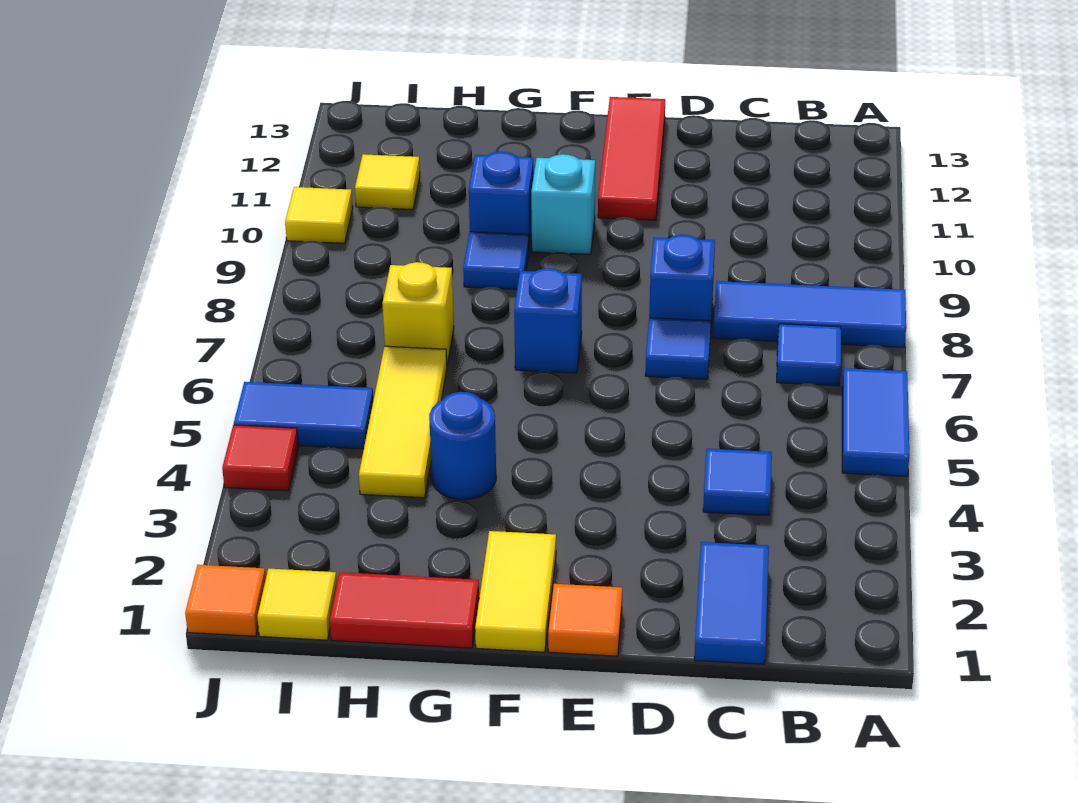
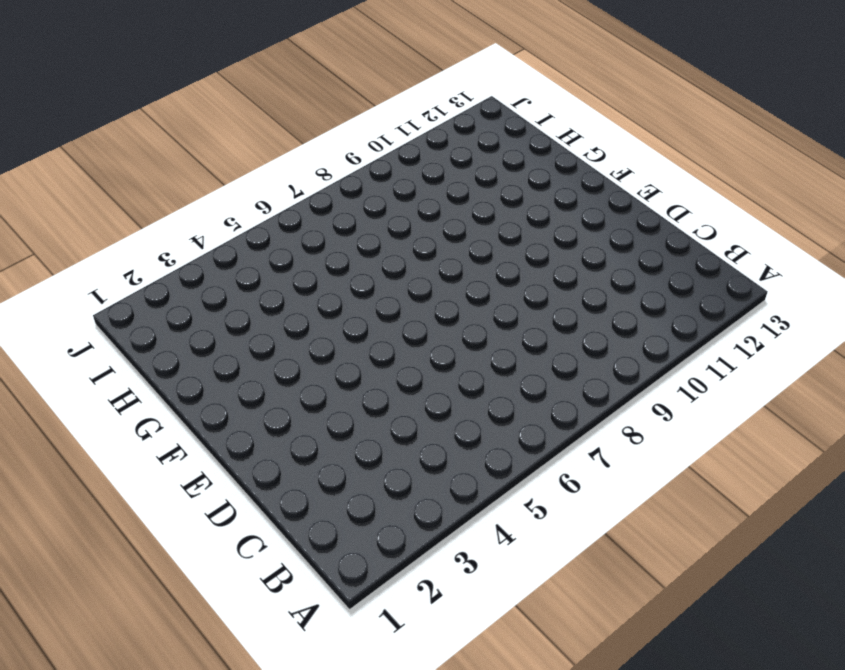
none -> blue 1x2 tile [842,368,909,476]
none -> blue 1x3 tile [713,281,906,347]
none -> blue 1x1 tile [777,324,841,386]

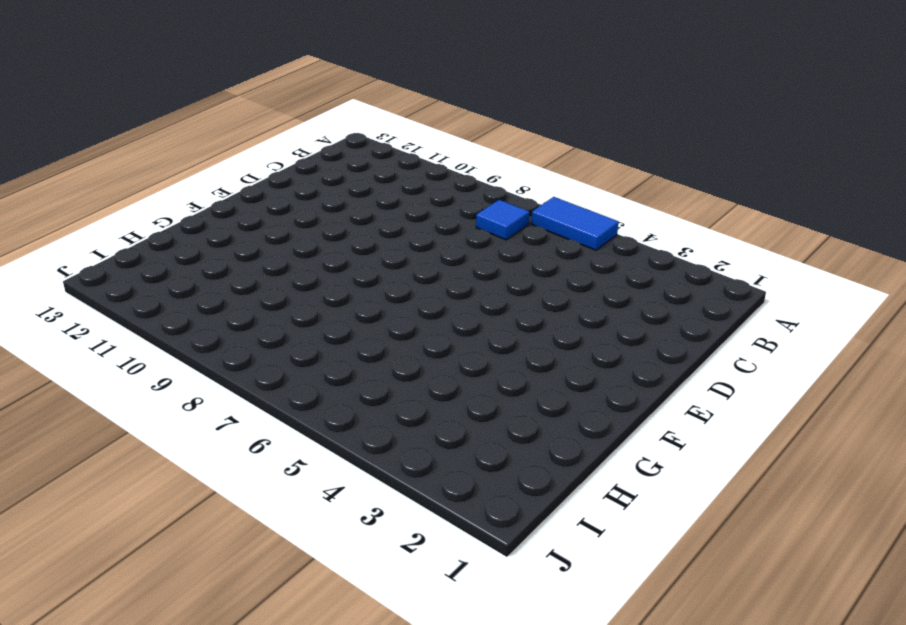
none -> blue 1x3 tile [713,281,906,347]
none -> blue 1x2 tile [695,542,769,664]
none -> blue 1x1 tile [703,449,772,515]

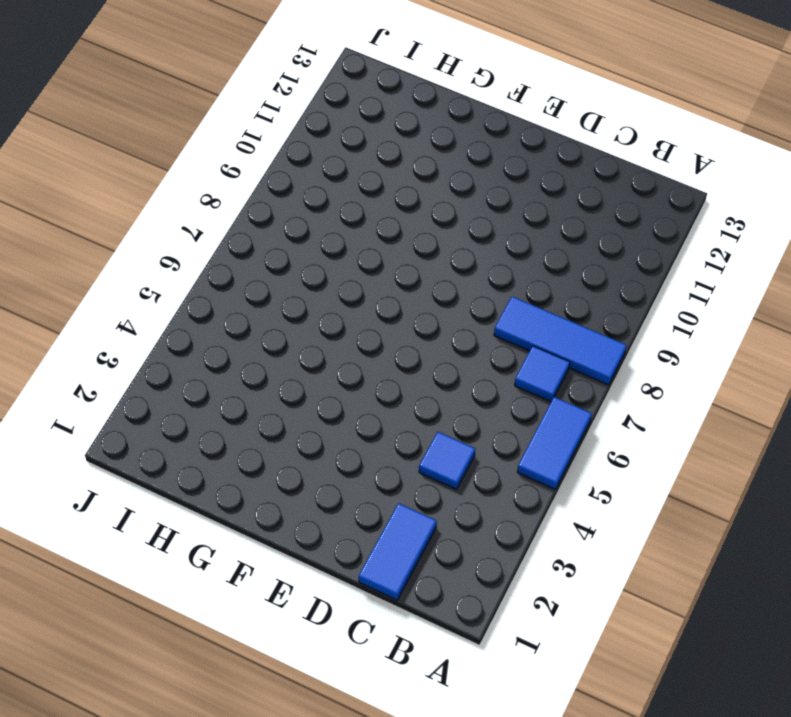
none -> blue 1x1 tile [645,318,711,379]
none -> blue 1x1 brick [649,235,715,333]
none -> orange 1x1 tile [548,584,622,656]

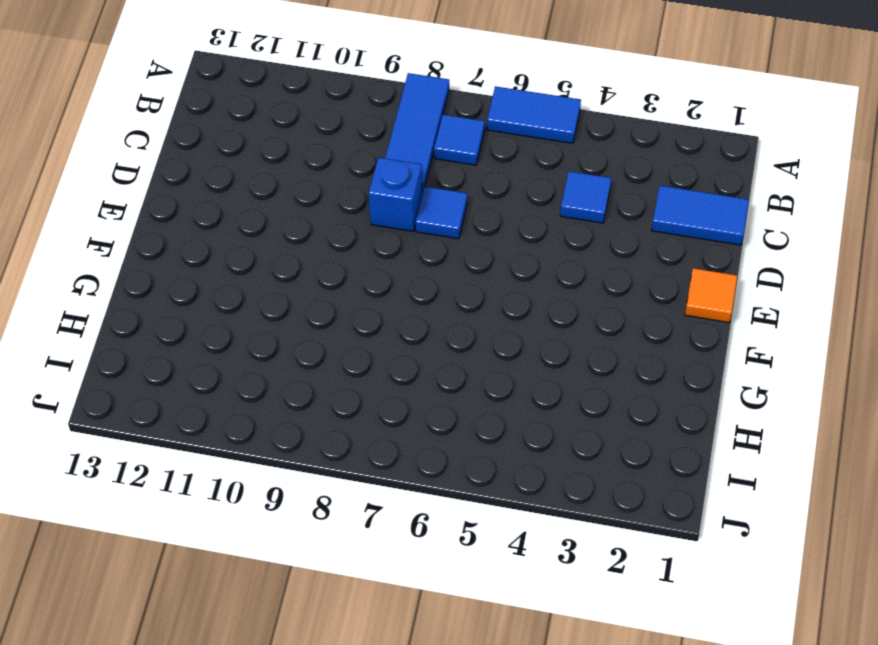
none -> red 1x3 tile [598,97,665,220]
none -> yellow 1x2 tile [475,531,556,652]
none -> blue 1x1 brick [514,268,582,373]

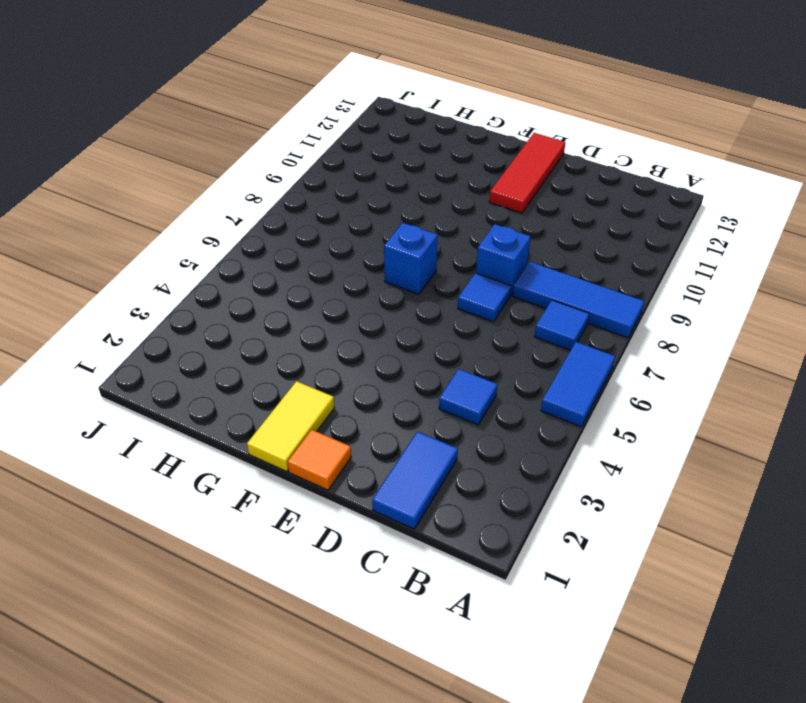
none -> cyan 1x1 brick [531,154,595,254]
none -> red 1x2 tile [330,572,479,648]
none -> blue 1x1 round brick [429,392,496,500]

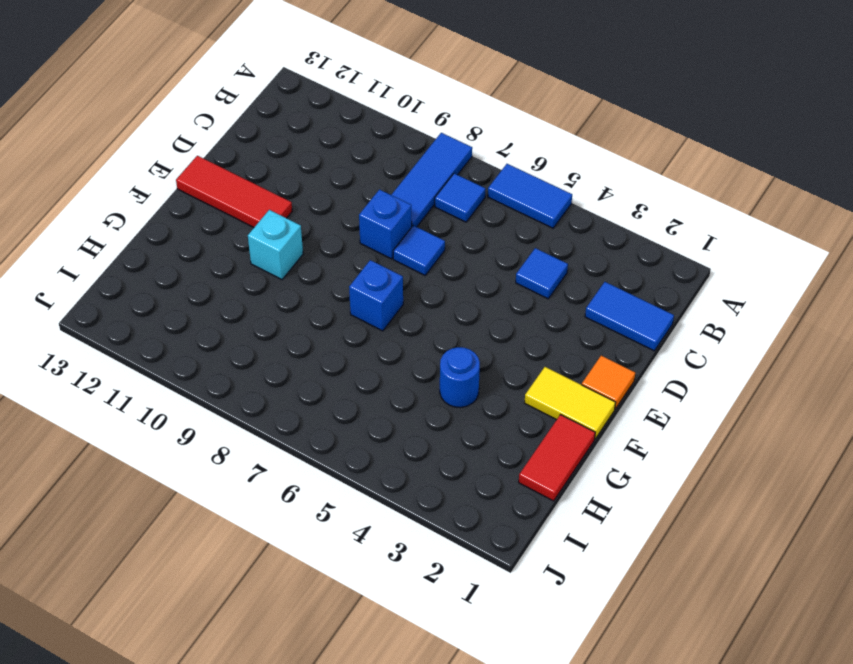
none -> blue 1x1 tile [463,232,529,289]
none -> blue 1x1 brick [469,152,534,248]
none -> yellow 1x3 tile [359,346,447,498]

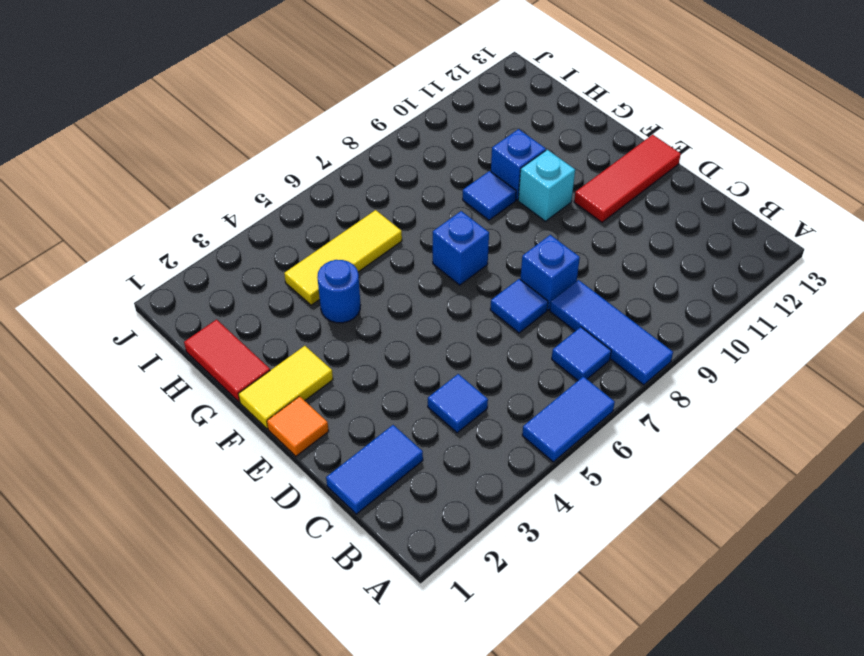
none -> yellow 1x1 brick [382,262,454,365]
none -> yellow 1x1 tile [257,569,337,640]
none -> blue 1x2 tile [234,382,373,449]

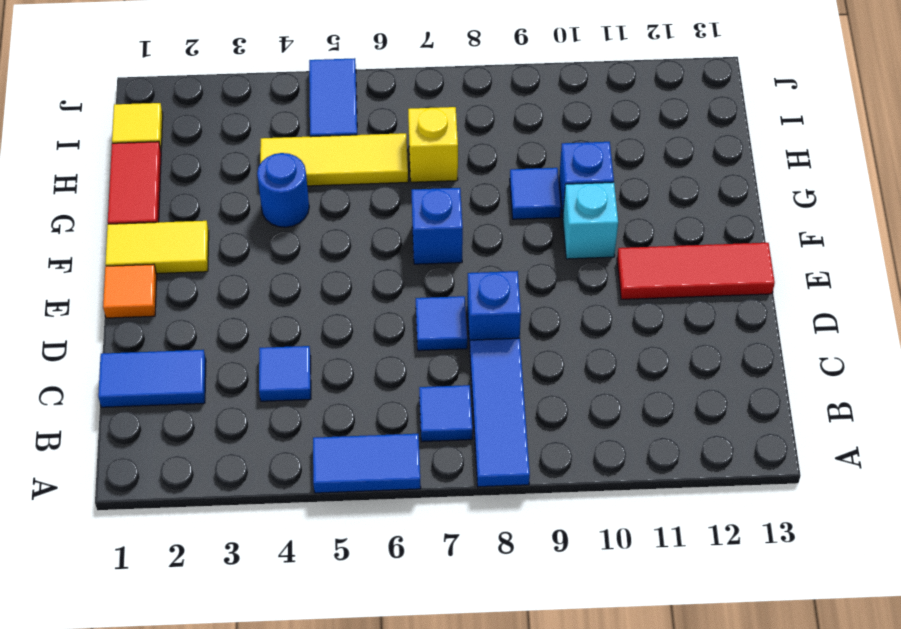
none -> yellow 1x1 tile [355,154,420,210]
none -> orange 1x1 tile [185,565,266,636]
none -> red 1x1 tile [222,425,298,491]

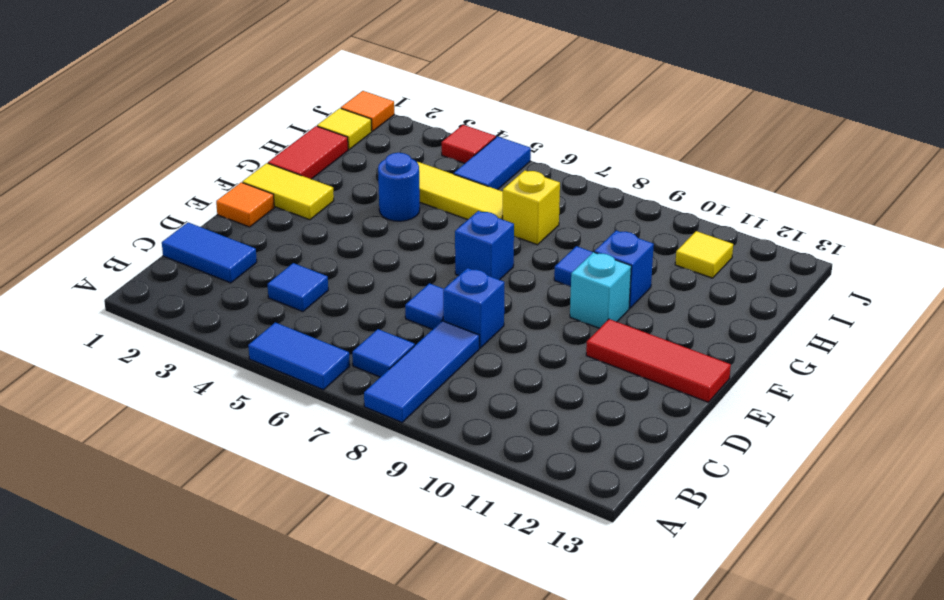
none -> yellow 1x1 tile [285,187,353,243]

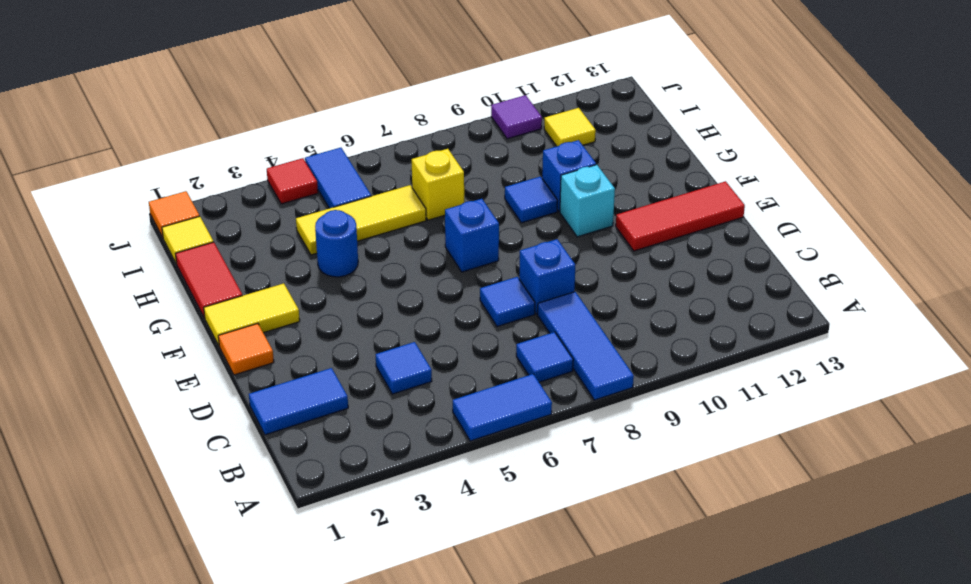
purple 1x1 tile [491,95,542,139] -> yellow 1x1 tile [285,187,353,243]

